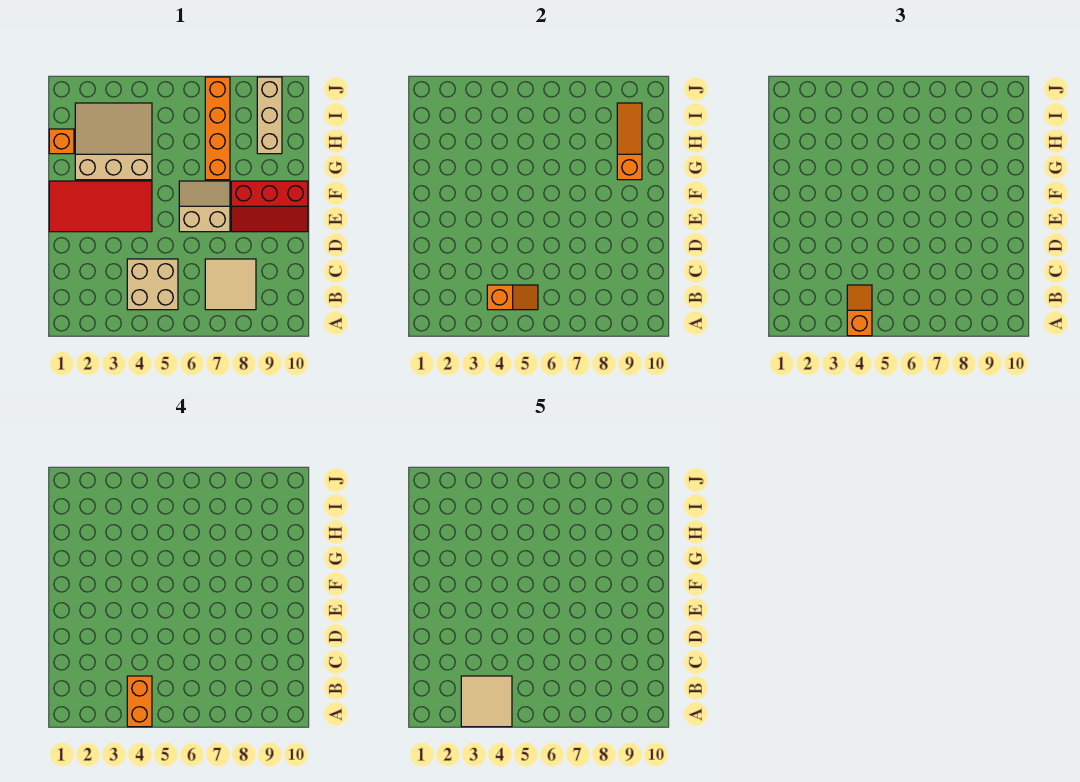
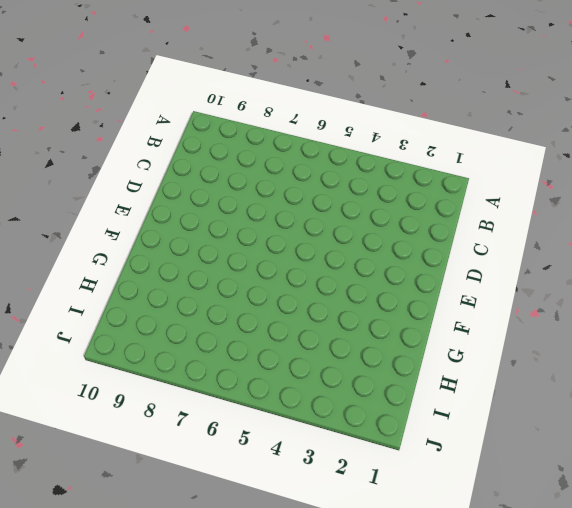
none -> tan 2x2 brick [127,259,178,310]
none -> tan 2x2 tile [205,259,256,310]
none -> red 2x4 tile [49,181,152,232]

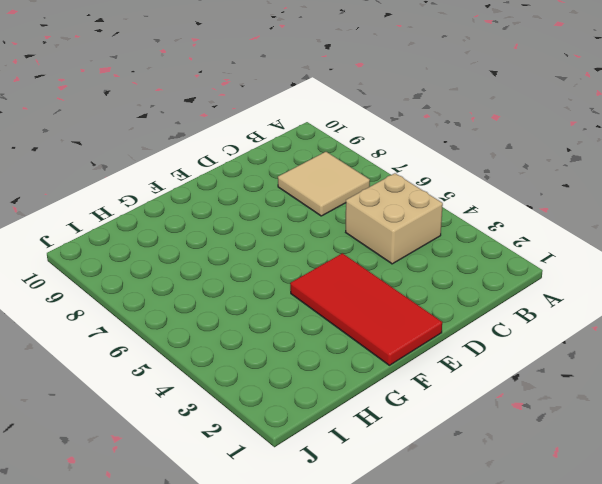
none -> tan 2x2 slope [179,181,230,232]
none -> red 2x3 slope [231,181,308,232]
none -> tan 3x3 slope [75,103,152,180]

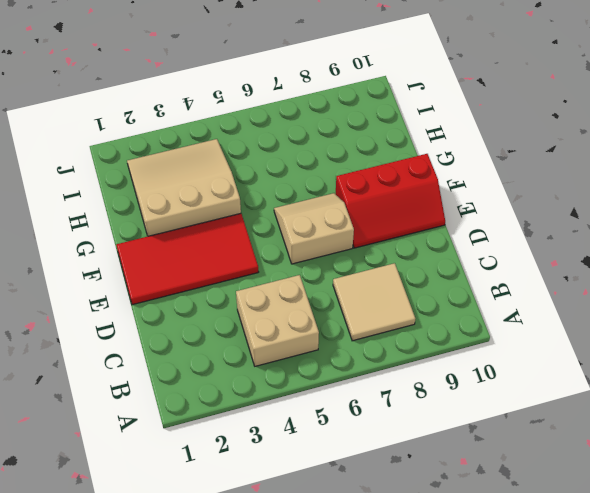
none -> orange 1x4 brick [205,77,230,180]
none -> orange 1x1 brick [49,129,74,154]
none -> tan 1x3 brick [257,77,282,154]

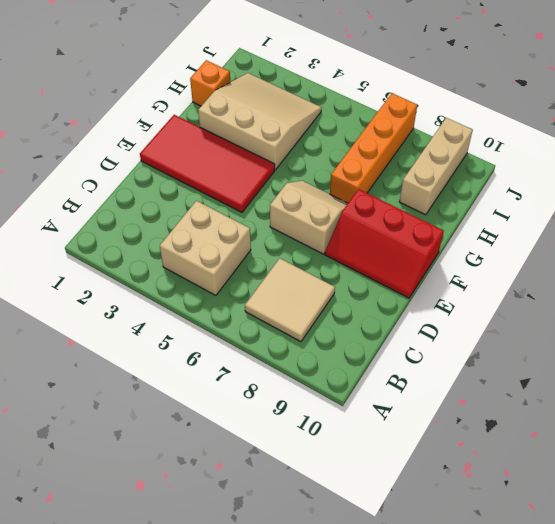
none -> orange 1x2 slope [487,285,538,310]
none -> orange 1x3 slope [617,103,642,180]
none -> orange 1x2 slope [847,285,872,336]

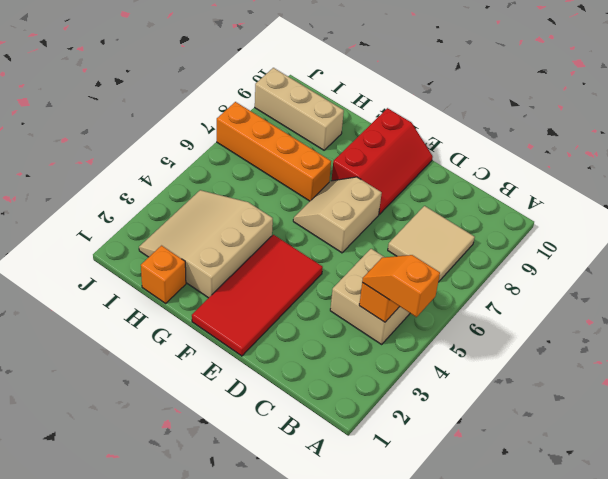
none -> orange 1x3 slope [617,103,642,180]
none -> orange 1x2 brick [127,676,152,727]
none -> tan 2x2 tile [461,676,512,727]

